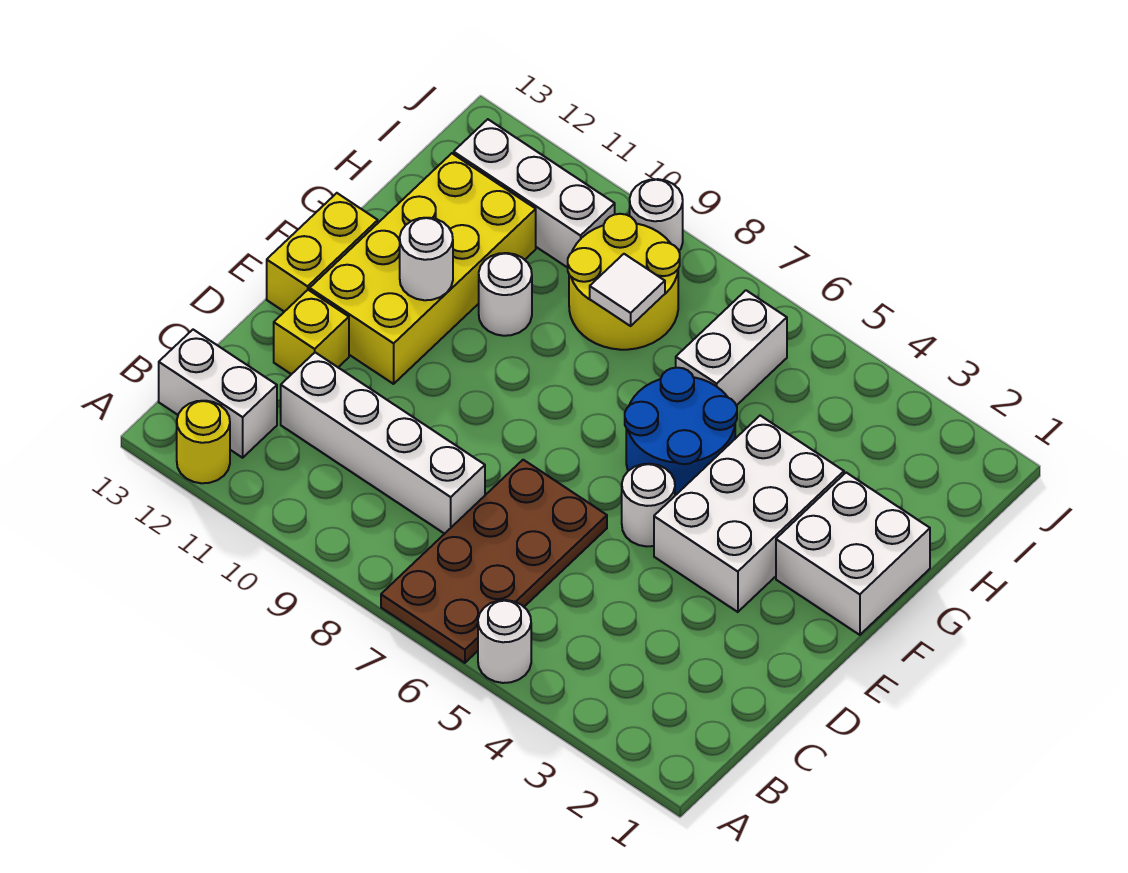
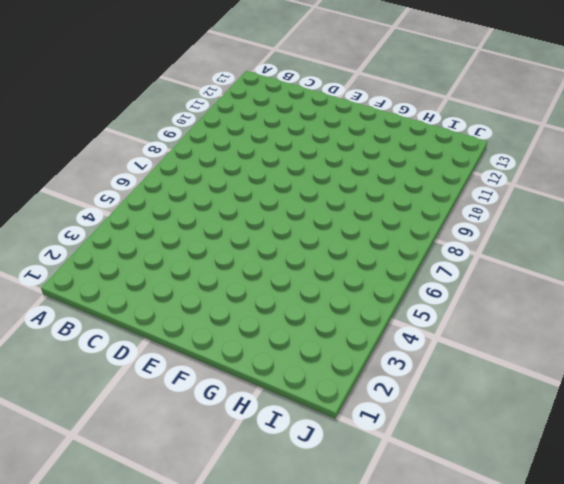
none -> white 1x1 round brick [478,600,531,683]
none -> brown 2x4 plate [381,460,607,663]
none -> yellow 1x1 round brick [177,401,230,483]

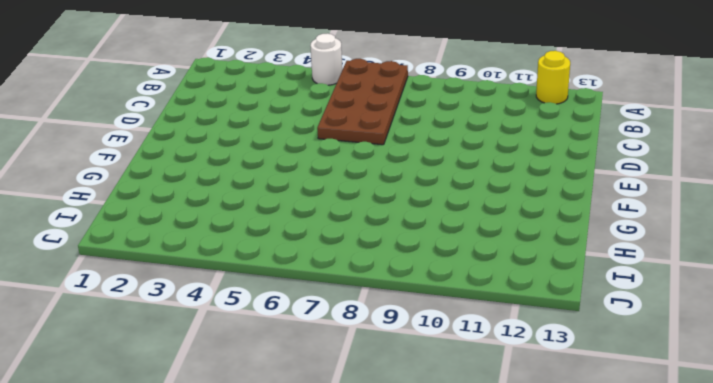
none -> white 1x2 brick [159,330,277,458]
none -> white 1x4 brick [281,352,485,534]
none -> yellow 1x1 brick [274,290,349,374]

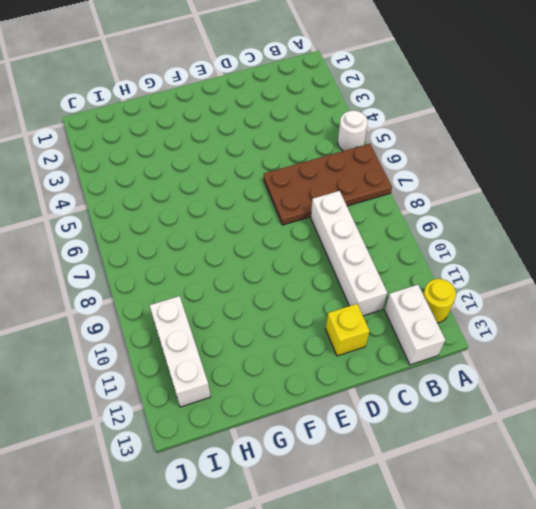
none -> white 2x3 brick [654,416,844,612]
none -> white 1x1 round brick [622,464,675,547]
none -> yellow 2x4 brick [310,153,536,384]

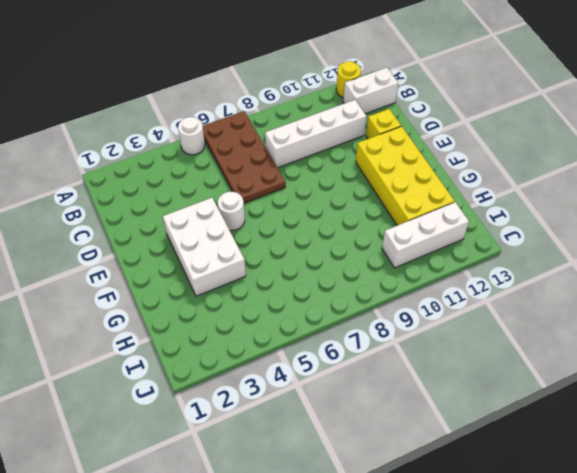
none -> yellow 1x2 brick [267,193,378,312]
none -> white 2x2 brick [776,473,930,635]
none -> blue 2x2 round brick [625,368,737,495]

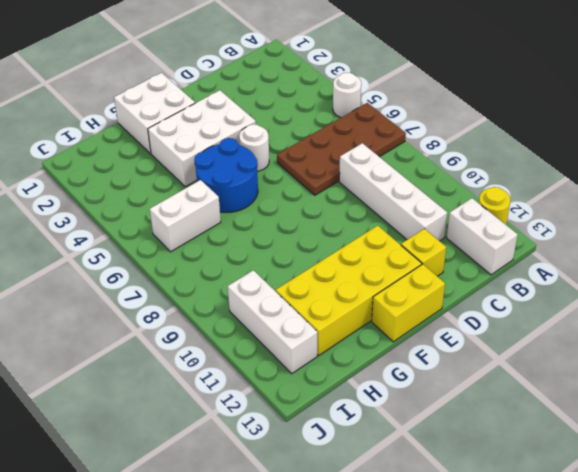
none -> white 1x1 round brick [479,253,532,336]
none -> yellow 2x2 round brick [568,214,680,350]
none -> white 1x1 round brick [630,179,683,251]

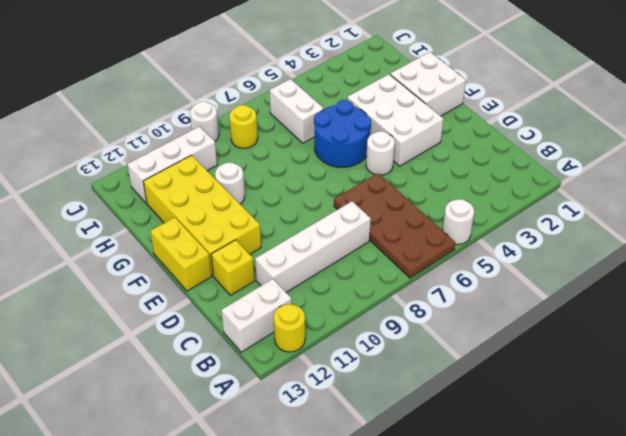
yellow 1x1 round brick [229,105,258,148] -> yellow 2x2 round brick [568,214,680,350]
none -> white 1x1 round brick [400,218,453,300]
none -> white 1x1 tile [590,254,665,326]

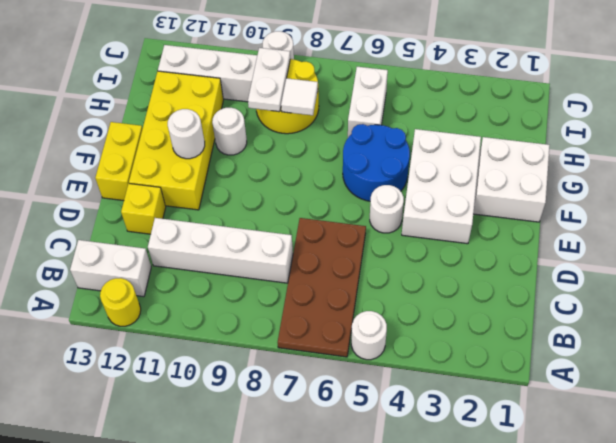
white 1x2 plate [248,48,290,112] -> none

